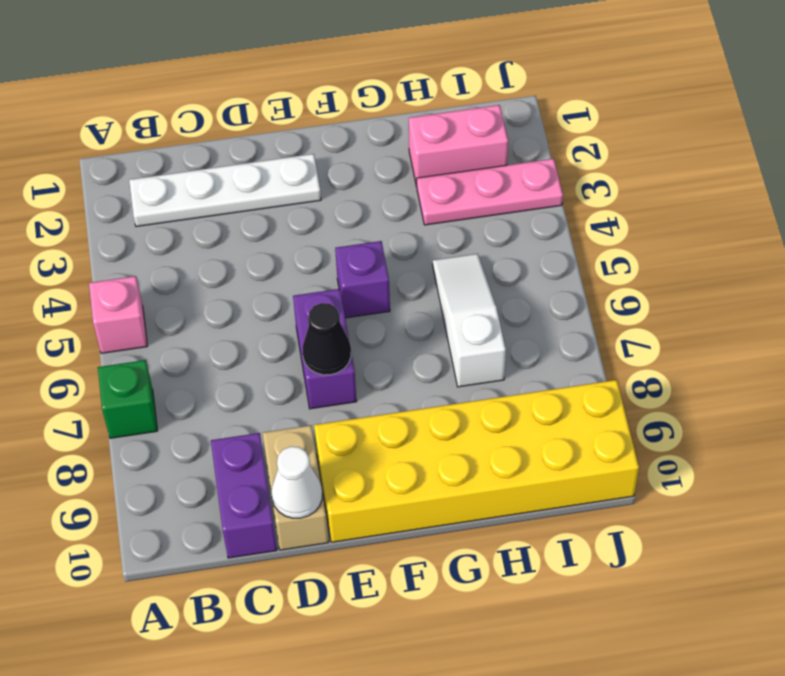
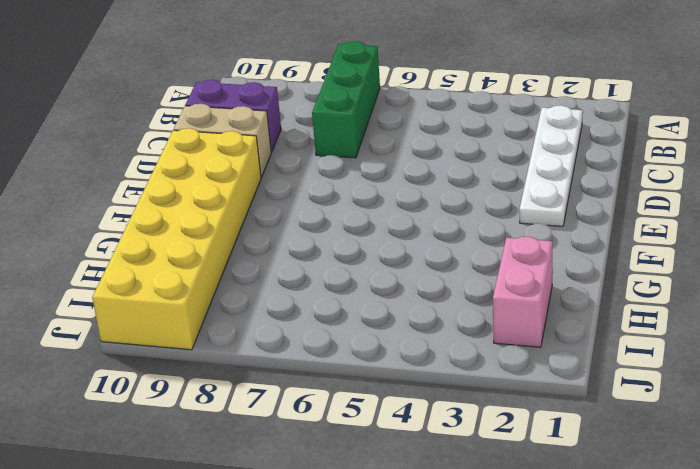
green 1x3 brick [312,41,380,158] -> green 1x1 brick [98,360,157,438]
none -> pink 1x1 brick [89,276,147,353]
none -> purple 1x2 brick [293,289,357,409]
none -> purple 1x1 brick [335,241,390,318]

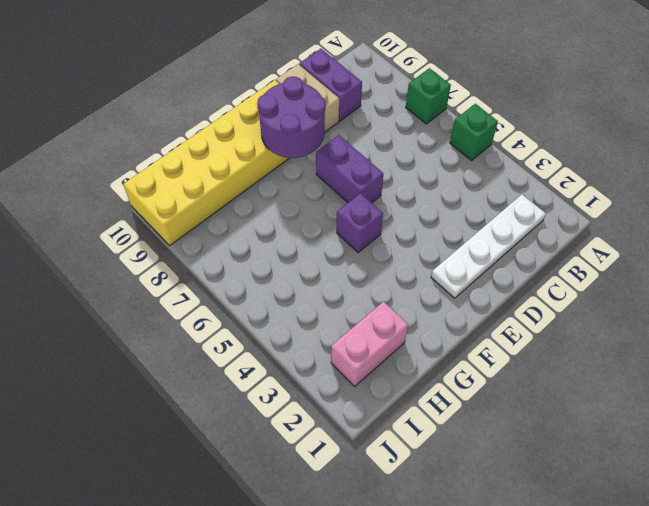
green 1x1 brick [450,104,498,160] -> pink 1x1 brick [89,276,147,353]
purple 2x2 round brick [257,77,326,158] -> none
none -> pink 1x3 plate [417,159,563,225]
none -> white 1x3 slope [433,254,506,387]
none -> white 1x1 cone [272,446,322,518]

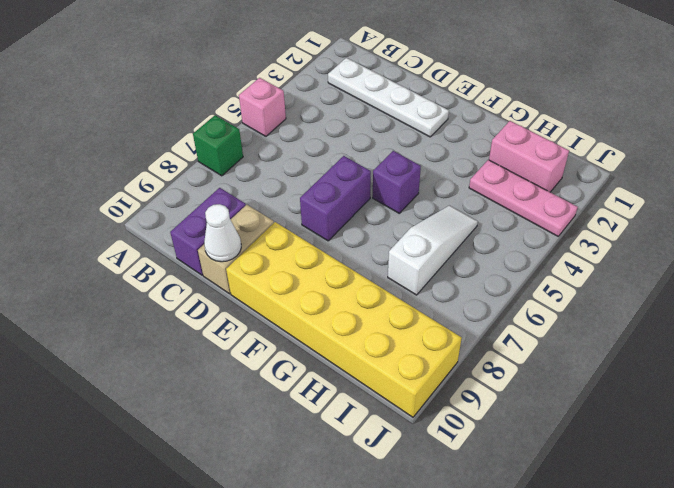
none -> black 1x1 cone [303,303,351,375]

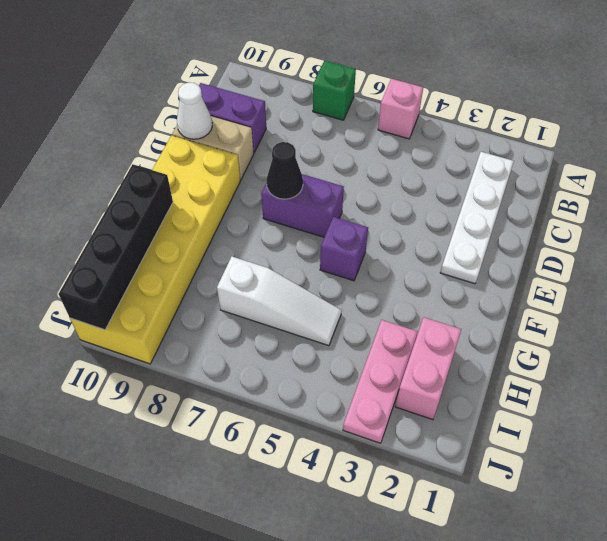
black 1x4 brick [59,164,173,330] -> none

